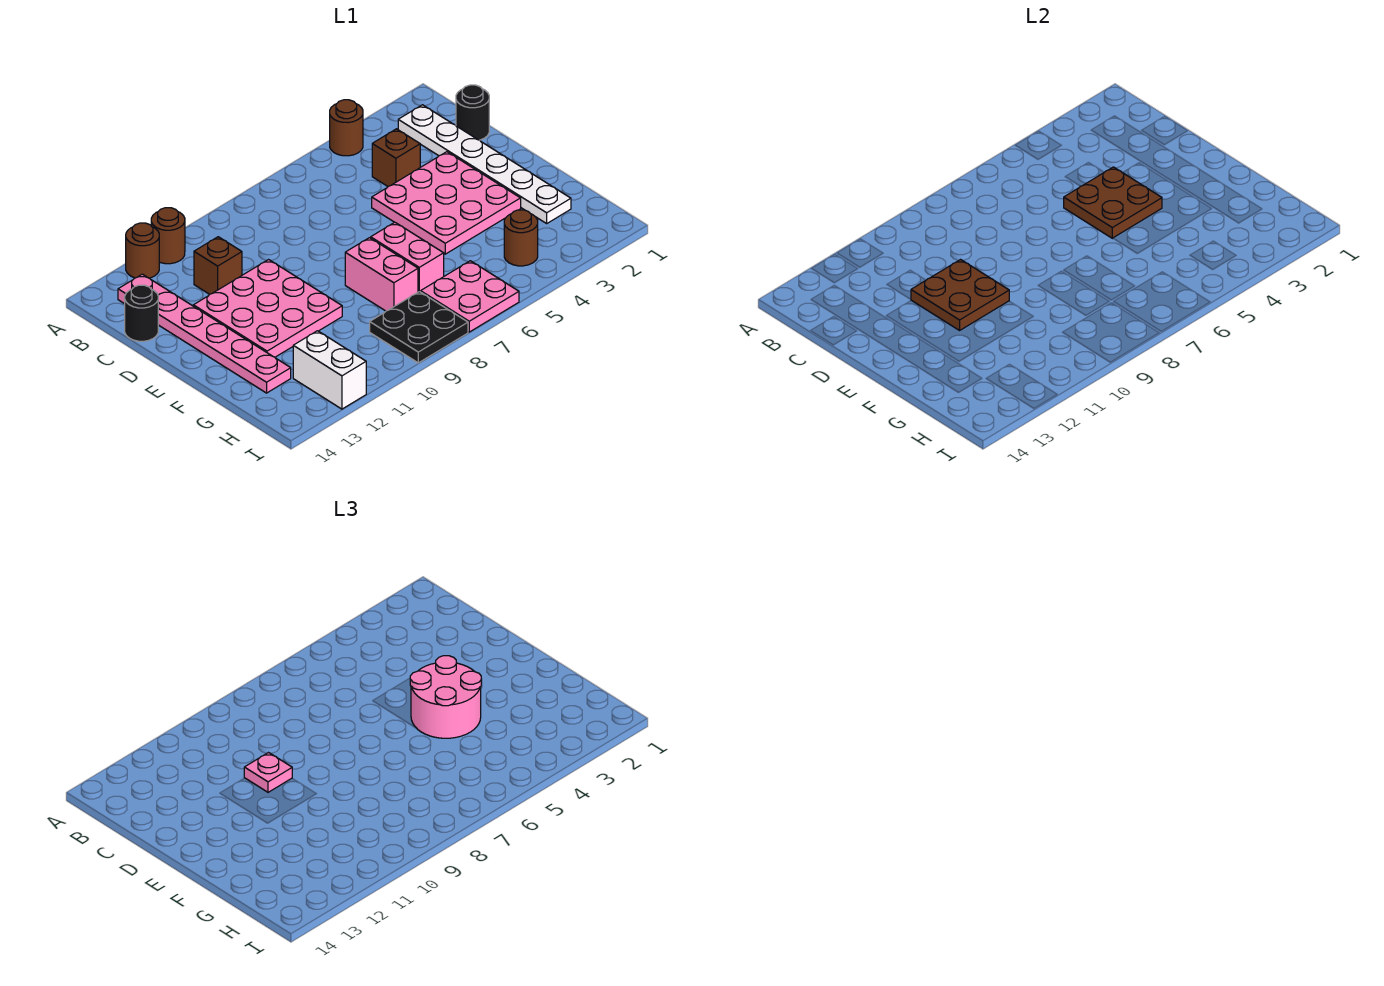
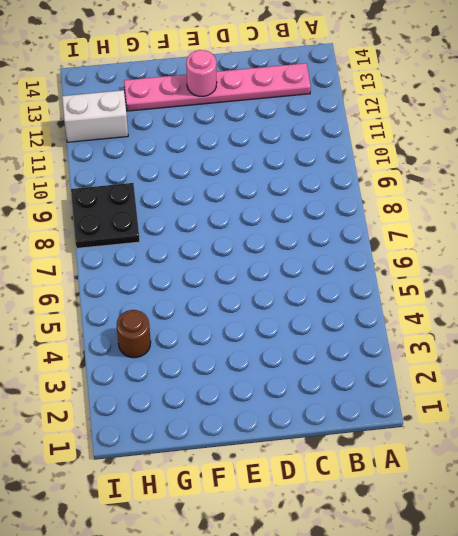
pink 1x1 round brick [186,50,217,96] -> none
none -> brown 1x1 round brick [330,100,363,156]
none -> brown 1x1 round brick [151,208,185,264]
none -> brown 1x1 round brick [126,223,159,278]

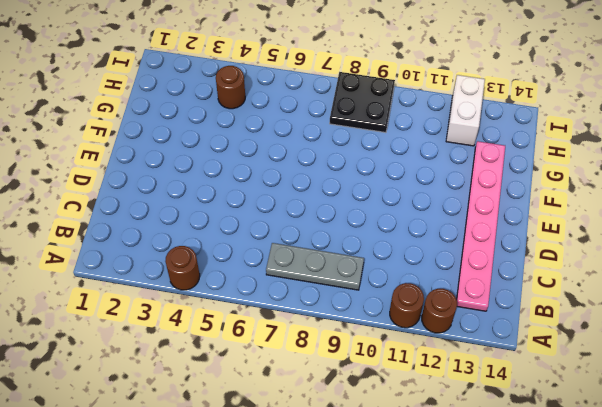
grey 1x3 plate [266,243,364,290] -> none
none -> white 1x6 plate [398,105,571,223]
none -> black 1x1 round brick [456,85,489,140]
none -> brown 1x1 brick [372,129,420,186]

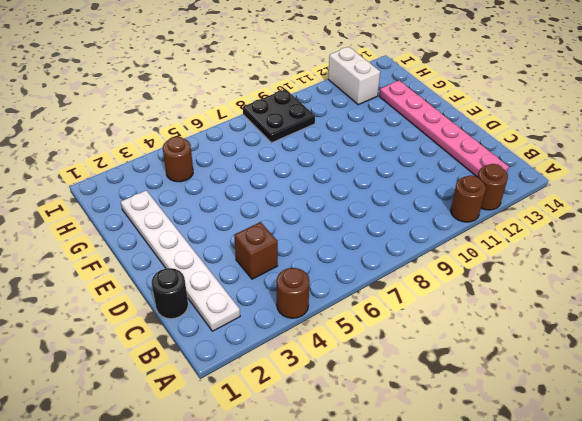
none -> brown 1x1 brick [194,237,242,294]
none -> black 1x1 round brick [125,285,158,341]
none -> pink 3x3 plate [372,152,521,254]

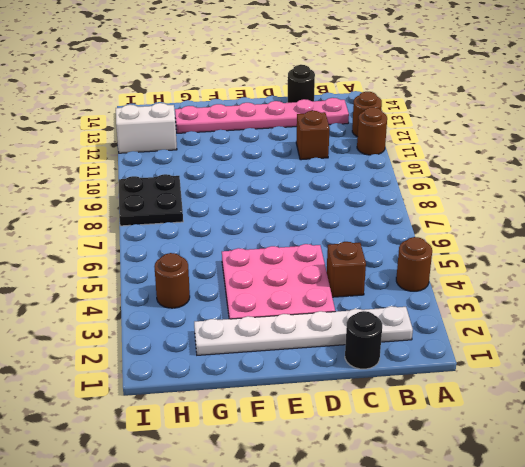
none -> pink 3x3 plate [193,260,342,357]
none -> pink 1x2 brick [371,222,444,292]
none -> pink 1x2 brick [345,238,418,311]

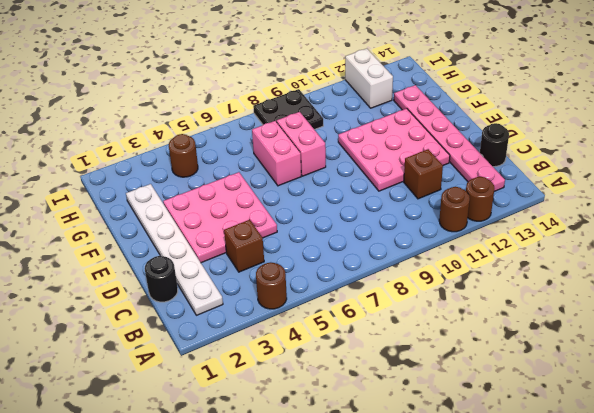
none -> pink 2x2 plate [421,261,519,332]
none -> brown 2x2 plate [1064,167,1162,238]
none -> brown 2x2 plate [911,260,1009,330]

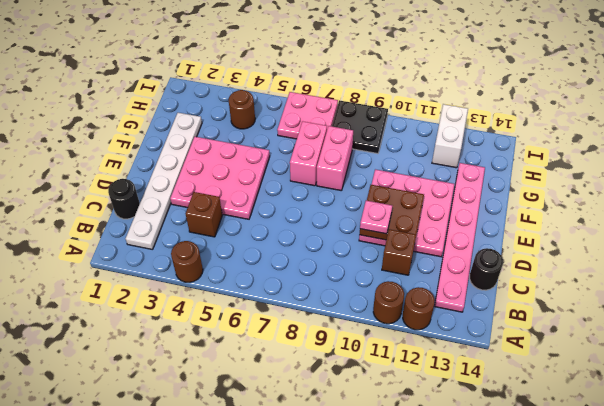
none -> brown 2x2 plate [1064,167,1162,238]
none -> pink 2x2 round brick [410,656,481,738]

